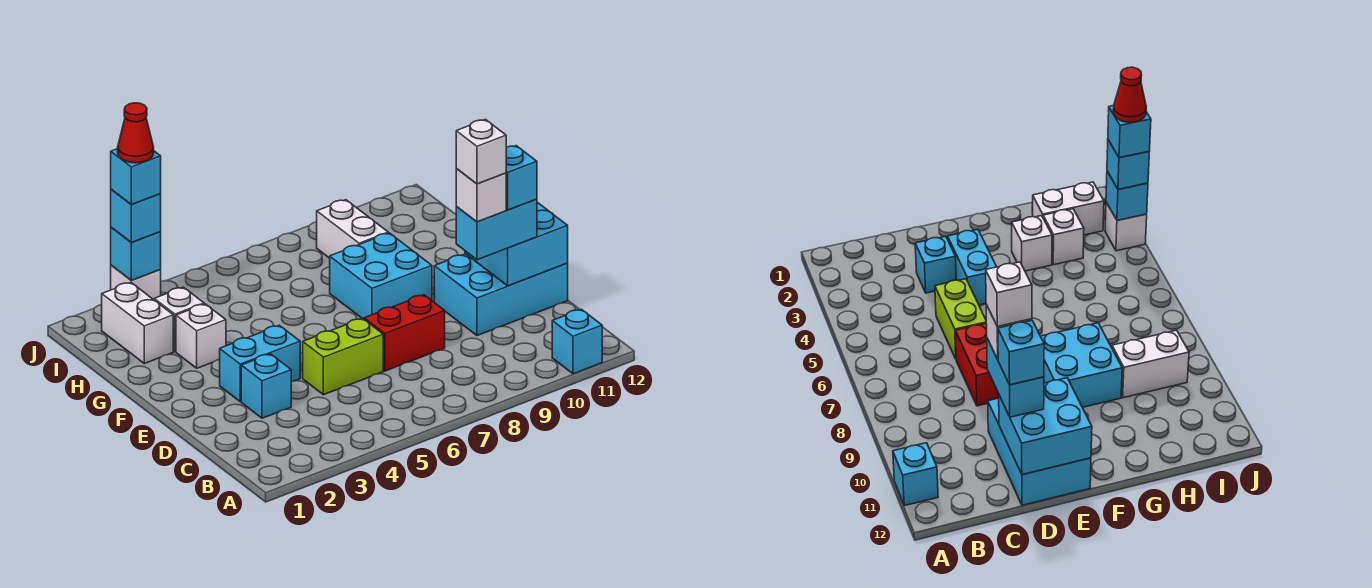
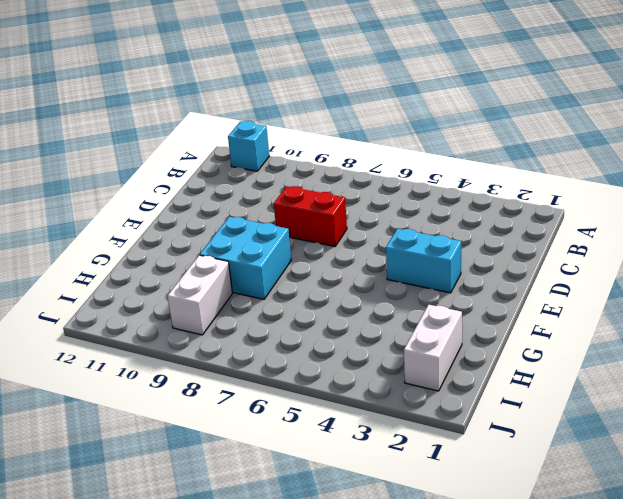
none -> cyan 1x1 brick [241,354,291,418]
none -> lime 1x2 brick [303,319,383,395]
none -> cyan 2x3 brick [434,254,568,336]

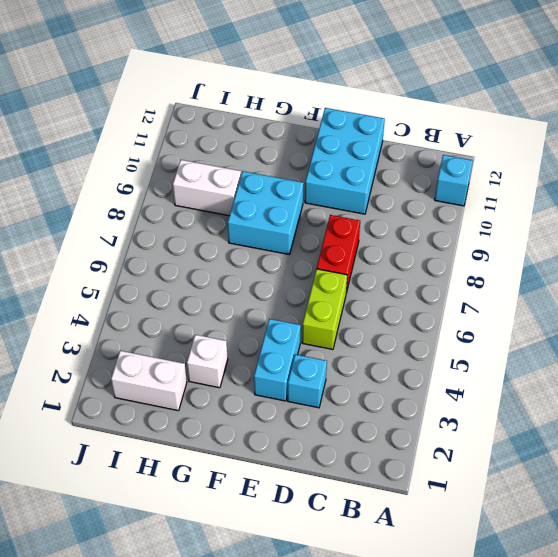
none -> white 1x1 brick [154,287,204,352]
none -> white 1x1 brick [111,265,161,300]
none -> cyan 2x2 brick [465,202,568,286]

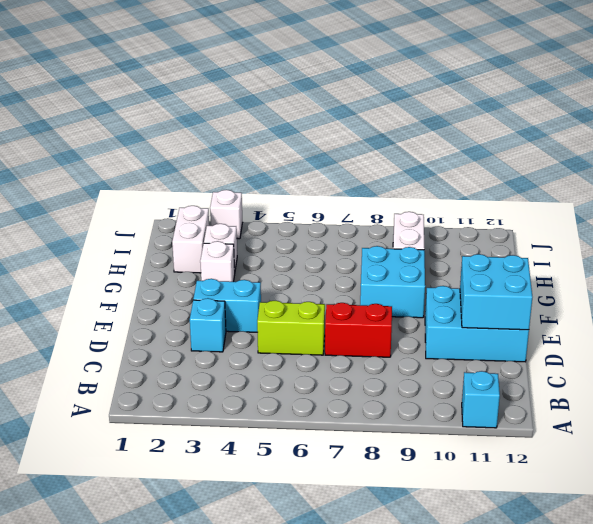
none -> cyan 1x1 brick [111,227,161,281]
none -> cyan 1x2 brick [456,199,537,260]
none -> cyan 1x1 brick [111,189,161,242]

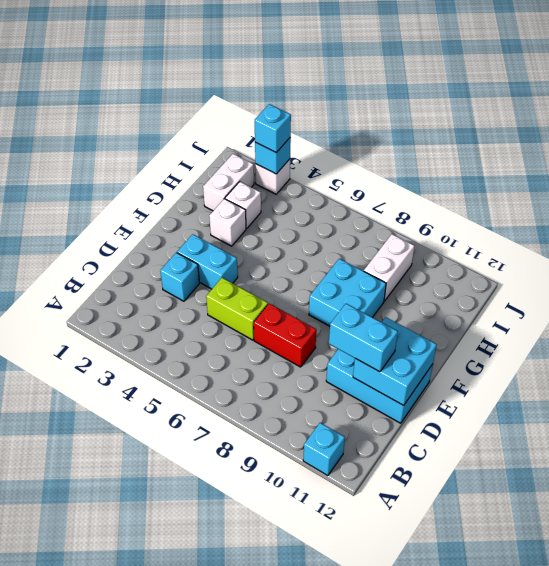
none -> white 1x1 brick [456,169,506,222]
none -> cyan 1x1 brick [506,146,537,210]
none -> cyan 1x1 brick [111,149,161,205]

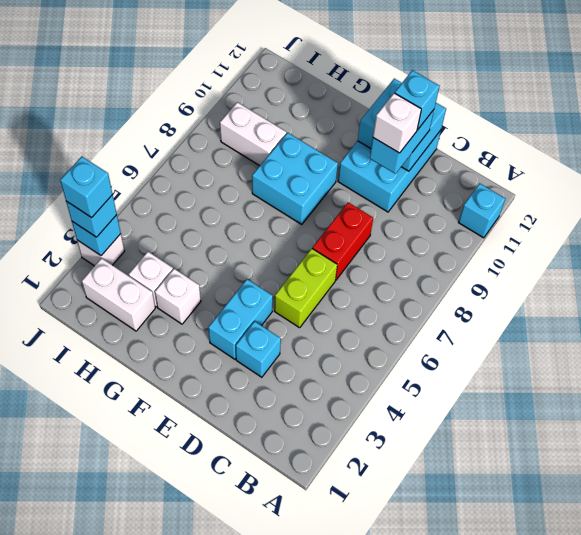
none -> white 1x1 brick [456,119,506,184]
none -> red 1x1 cone [118,103,154,163]

